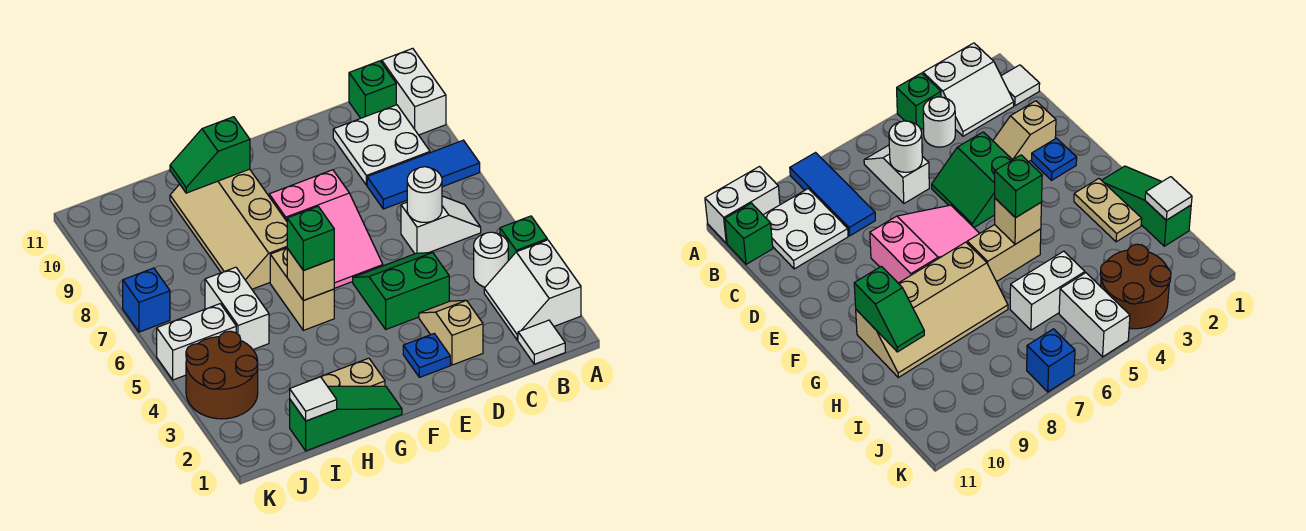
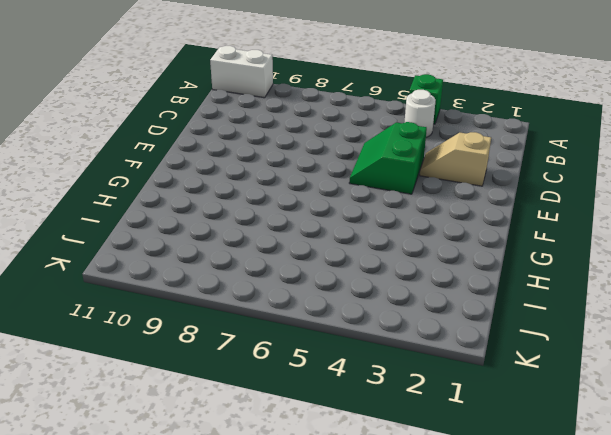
none -> white 2x2 slope [484,240,581,340]
none -> blue 1x3 tile [367,140,480,209]
none -> white 1x1 tile [518,320,565,364]

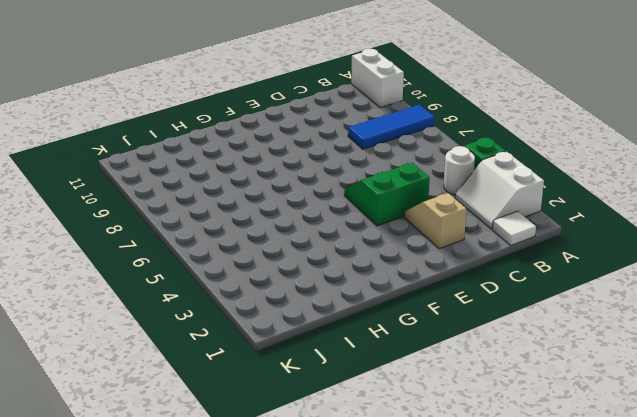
none -> white 1x2 slope [401,196,481,254]
none -> white 2x2 plate [333,105,430,185]
none -> green 1x1 brick [349,61,396,118]

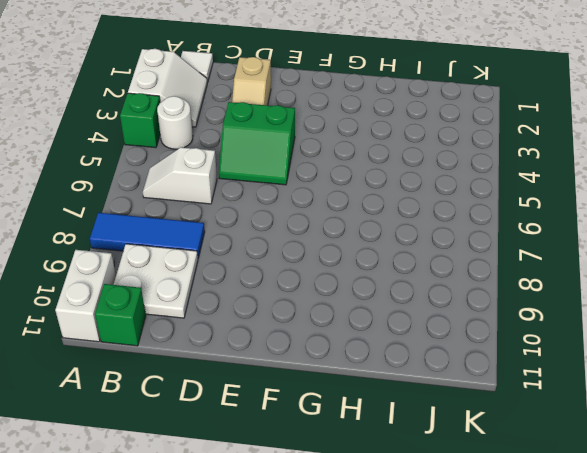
none -> blue 1x1 plate [403,334,450,377]
none -> pink 2x3 slope [269,170,383,288]
none -> green 1x3 slope [290,386,402,451]

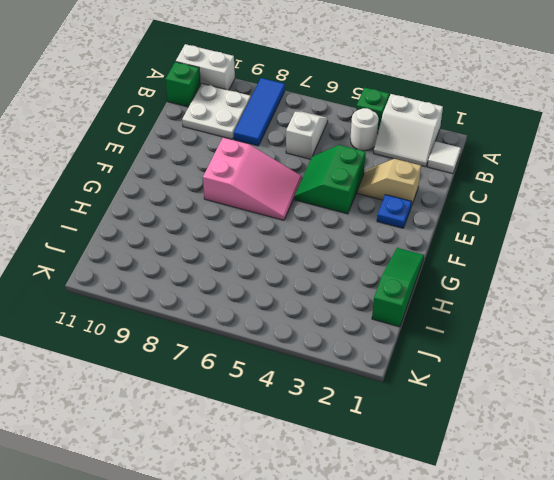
none -> tan 1x2 plate [310,358,385,386]
none -> tan 1x2 brick [270,248,334,330]
none -> tan 2x4 slope [170,169,287,289]

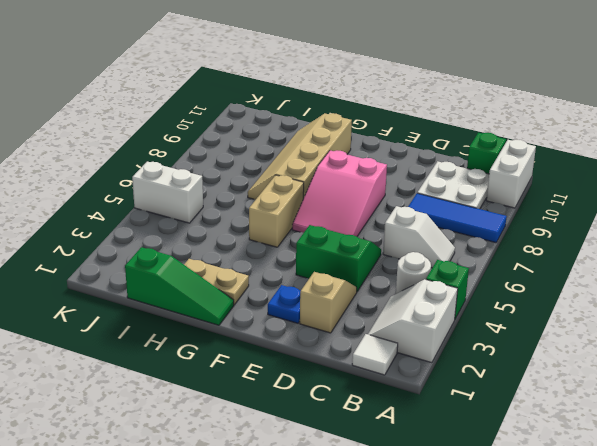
none -> white 1x2 brick [205,267,269,349]
none -> brown 2x2 round brick [186,331,258,419]
none -> blue 1x1 brick [123,268,170,332]

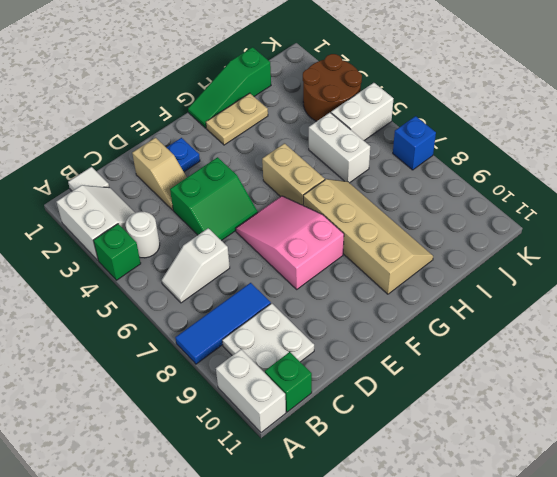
none -> white 1x1 round brick [407,167,442,222]
none -> tan 1x1 brick [287,248,334,301]
none -> green 1x2 slope [170,117,250,193]

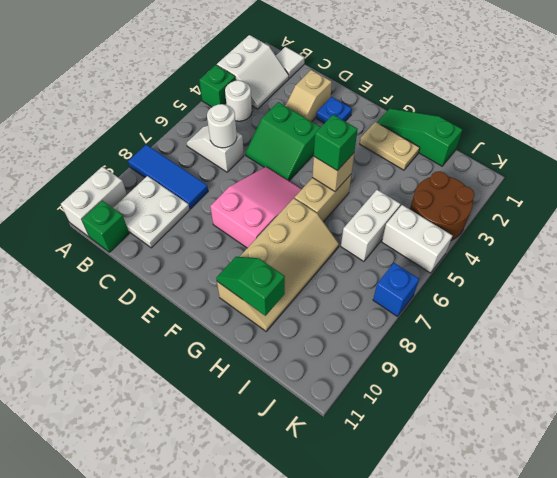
green 1x2 slope [216,257,285,316] -> green 1x2 slope turned to [170,117,250,193]
none -> white 1x1 tile [290,377,337,421]

